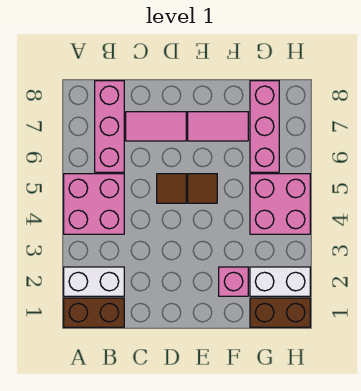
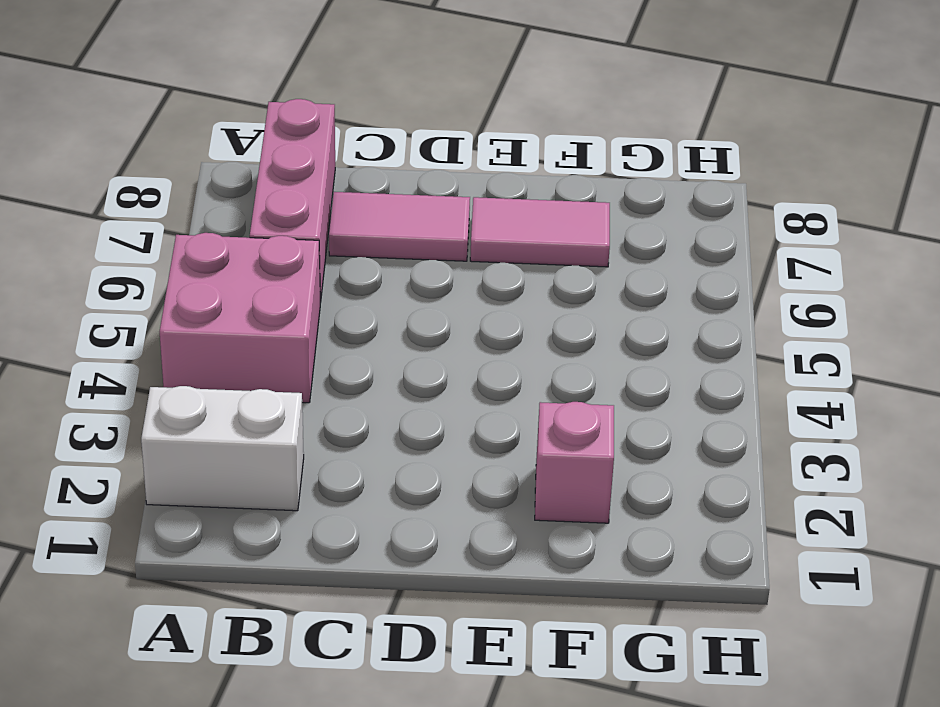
none -> brown 1x2 brick [64,298,124,327]
none -> brown 1x1 tile [157,174,186,203]
none -> brown 1x1 tile [188,174,217,203]

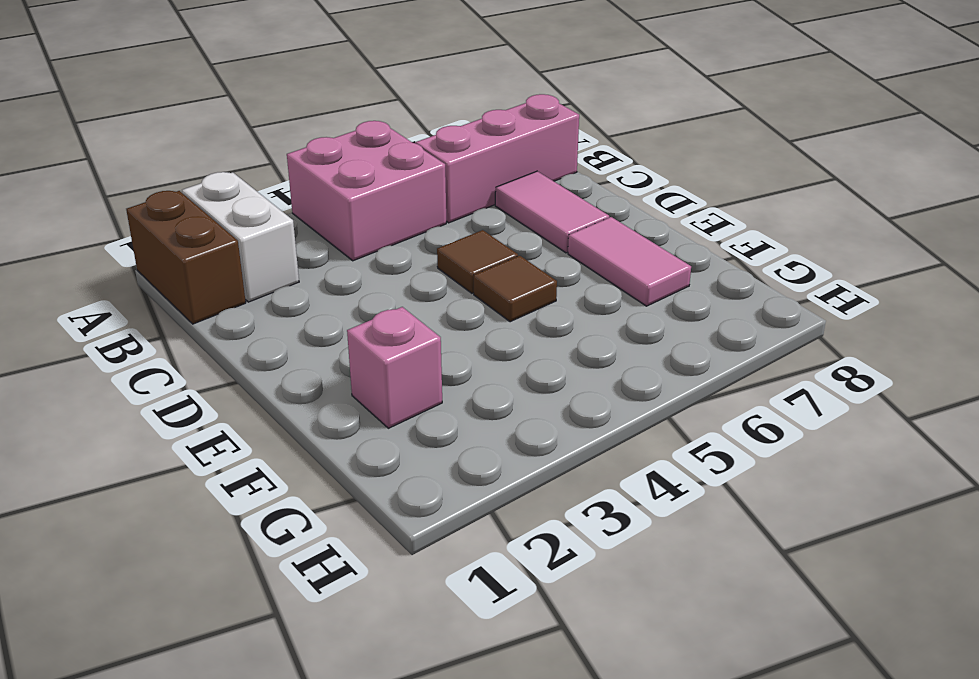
none -> brown 1x2 brick [250,298,310,327]
none -> white 1x2 brick [250,267,310,296]
none -> pink 2x2 brick [250,174,310,234]

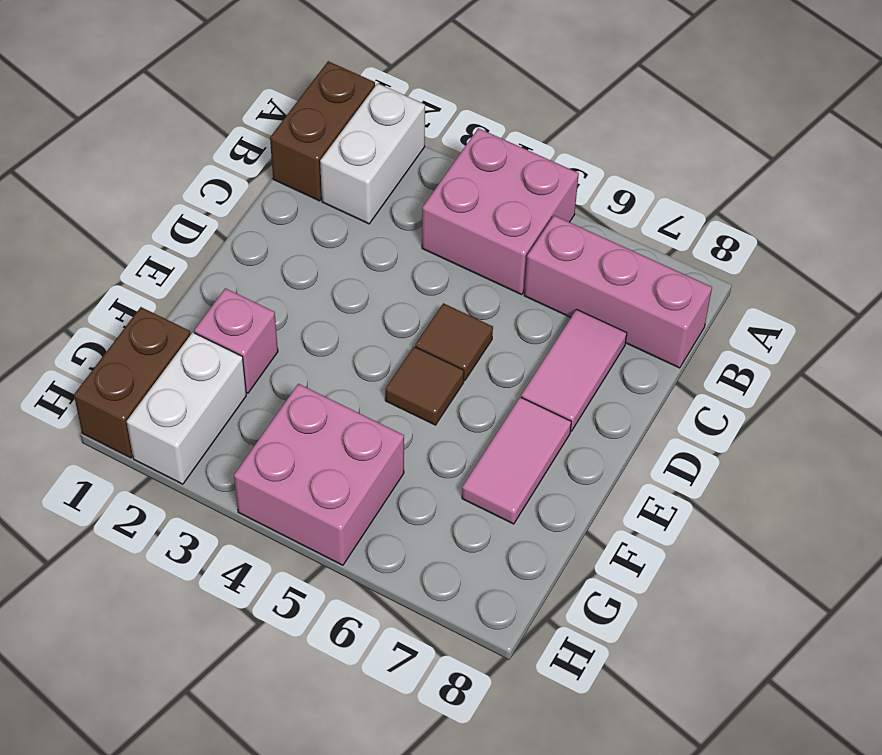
none -> pink 1x3 brick [250,81,279,172]

